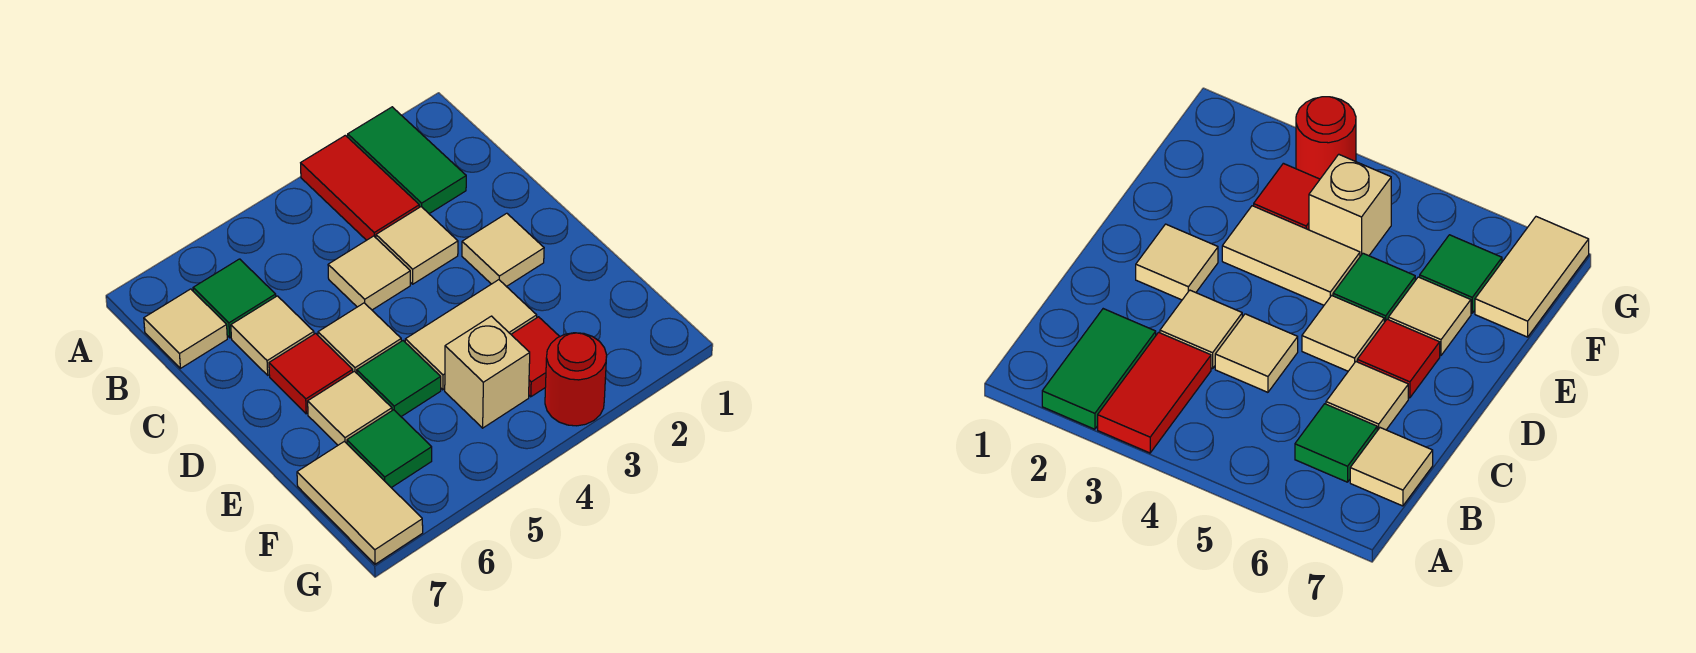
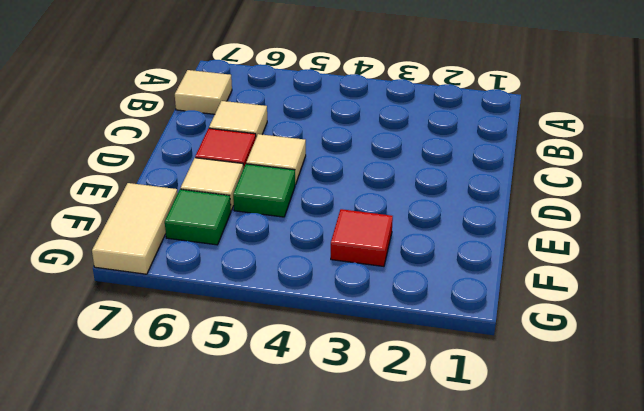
none -> green 1x2 tile [348,107,466,214]
none -> red 1x2 tile [301,135,419,240]
none -> green 1x1 tile [193,259,276,338]

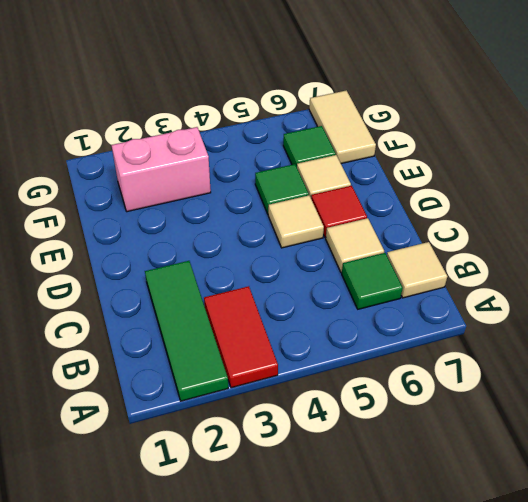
green 1x3 tile [145,261,228,401] -> green 1x2 tile [348,107,466,214]
pink 1x2 brick [111,127,211,212] -> red 1x1 tile [511,317,560,397]
none -> tan 1x1 tile [376,207,458,284]
none -> tan 1x1 tile [328,236,410,310]
none -> tan 1x1 tile [462,213,544,287]

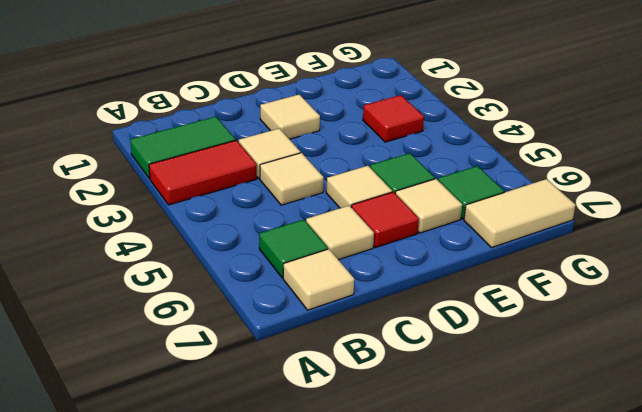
none -> tan 1x2 tile [405,280,537,390]
none -> tan 1x1 brick [445,316,530,428]
none -> red 1x1 round brick [545,333,607,426]

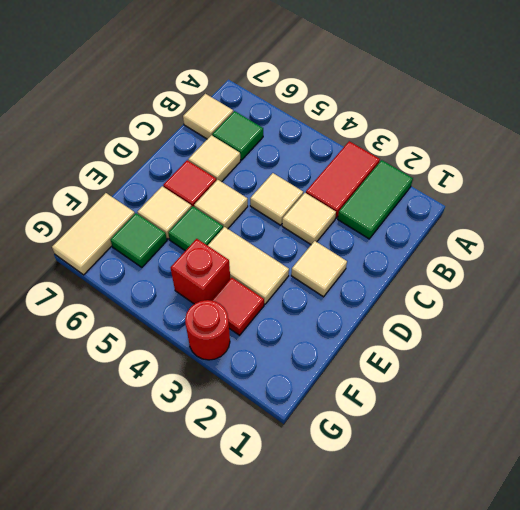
red 1x1 brick [171,239,230,304] -> tan 1x1 brick [445,316,530,428]

